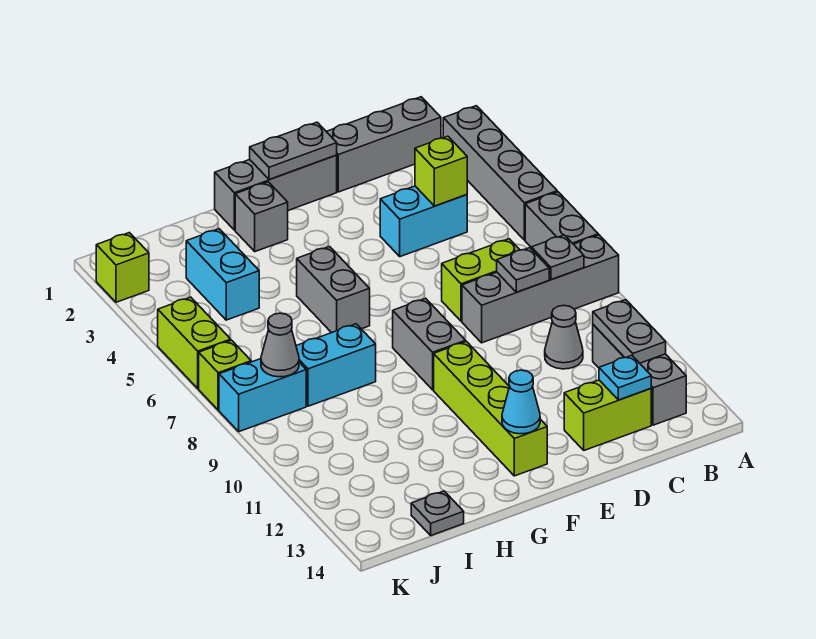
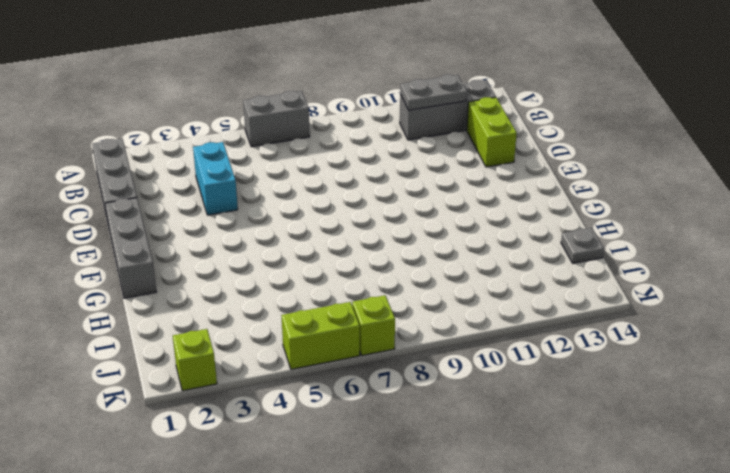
none -> grey 1x4 brick [443,106,557,240]
none -> grey 1x4 brick [462,235,619,343]
none -> lime 1x2 brick [442,239,520,321]

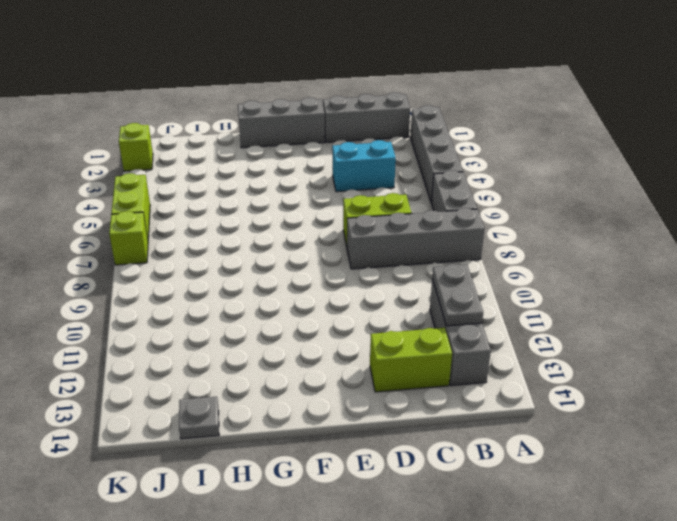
none -> grey 1x1 cone [545,305,583,369]
none -> grey 1x2 brick [393,298,466,390]
none -> lime 1x4 brick [434,342,547,476]

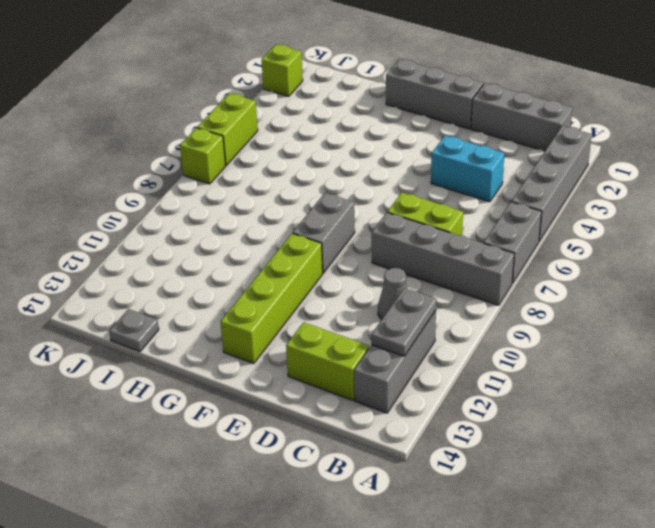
none -> grey 1x1 brick [235,182,288,252]
none -> grey 1x2 brick [297,247,370,333]
none -> cyan 1x2 brick [296,324,376,406]

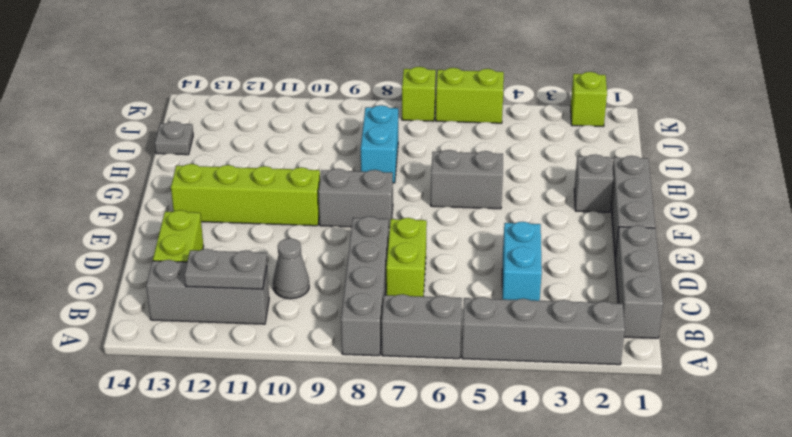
none -> cyan 1x2 brick [186,229,259,320]
none -> cyan 1x2 brick [219,359,306,432]
none -> grey 1x1 plate [531,235,584,280]

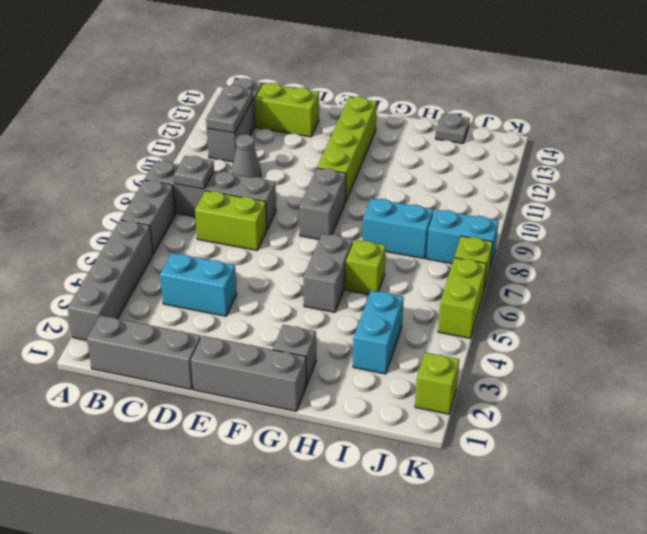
lime 1x1 brick [346,240,386,295] -> lime 1x1 brick moved to [415,136,467,206]
none -> grey 1x1 plate [497,248,549,292]
none -> cyan 1x1 plate [599,355,651,400]
none -> grey 1x2 plate [250,122,337,179]

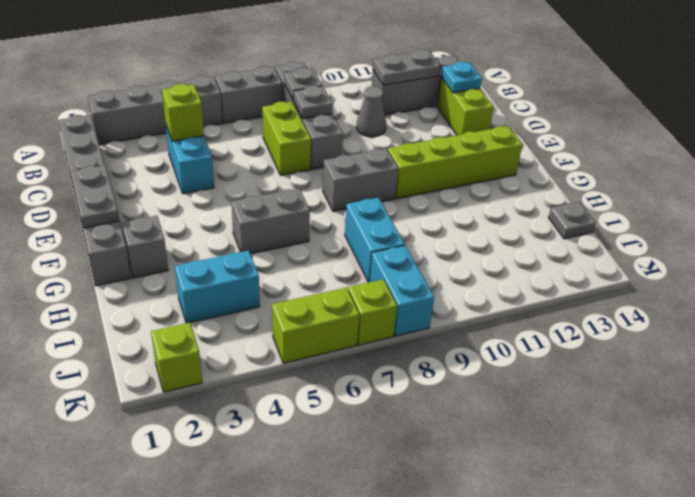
none -> cyan 1x1 cone [502,370,540,434]
none -> grey 1x1 cone [261,313,299,377]

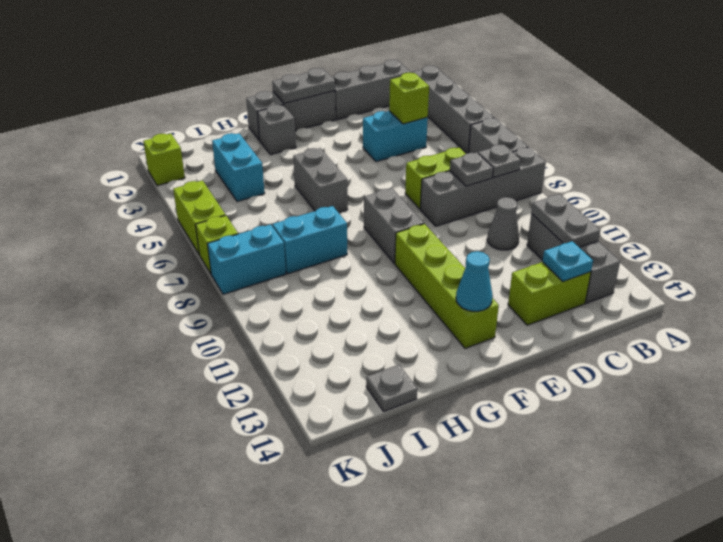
none -> grey 1x1 cone [261,313,299,377]

